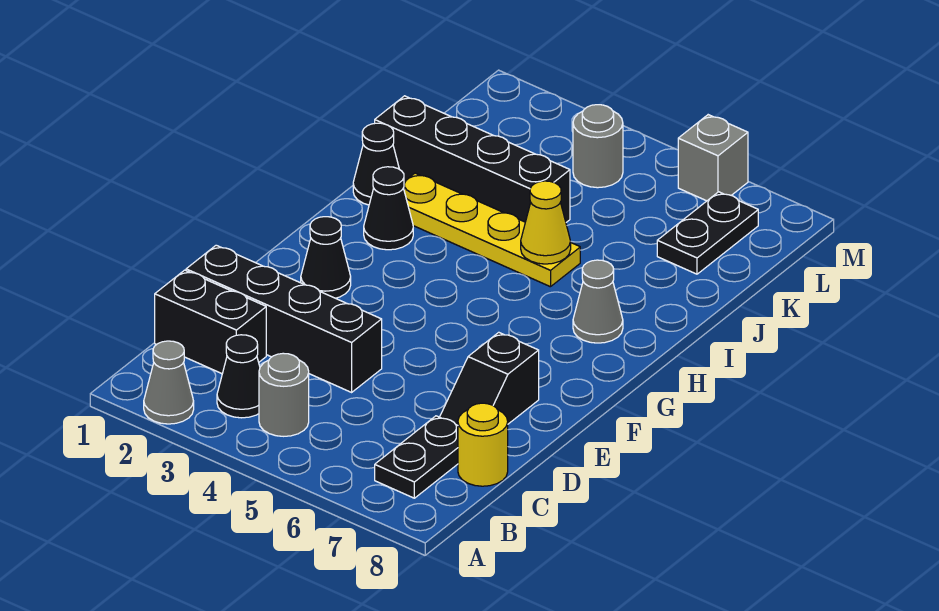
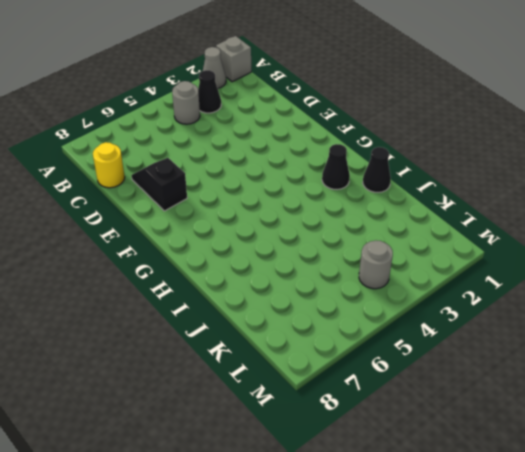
grey 1x1 brick [216,36,251,82] -> grey 1x1 brick moved to [678,115,748,201]
none -> black 1x2 plate [375,416,458,498]
none -> black 1x2 brick [155,270,266,374]
none -> black 1x4 brick [186,245,382,392]

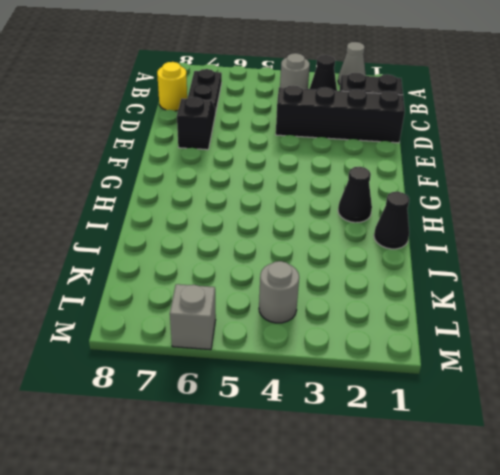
none -> black 1x1 cone [301,217,351,298]
none -> grey 1x1 cone [573,260,623,343]
none -> yellow 1x4 plate [404,173,580,287]

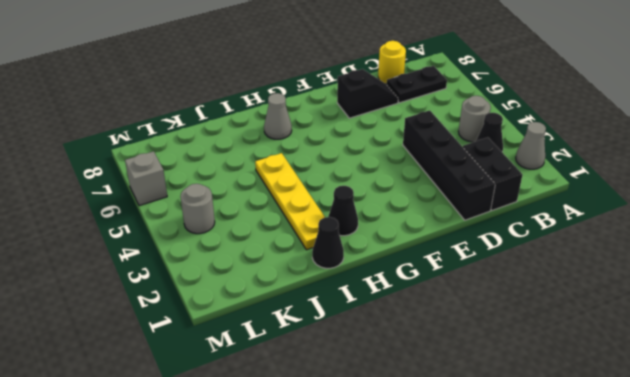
none -> black 1x1 cone [301,217,351,298]
none -> black 1x4 brick [375,96,570,222]
none -> black 1x2 plate [657,192,758,274]

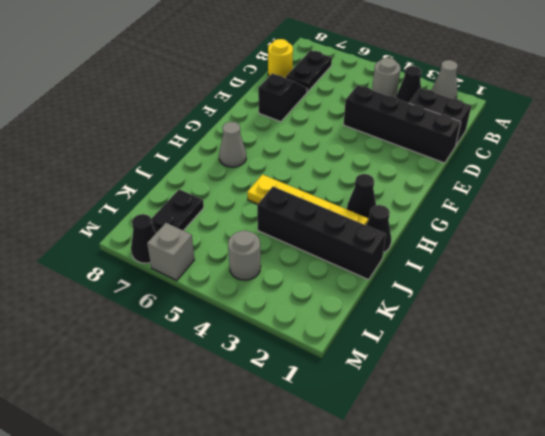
black 1x1 cone [131,214,156,263] -> black 1x1 cone moved to [301,217,351,298]
none -> yellow 1x1 cone [521,181,571,264]

